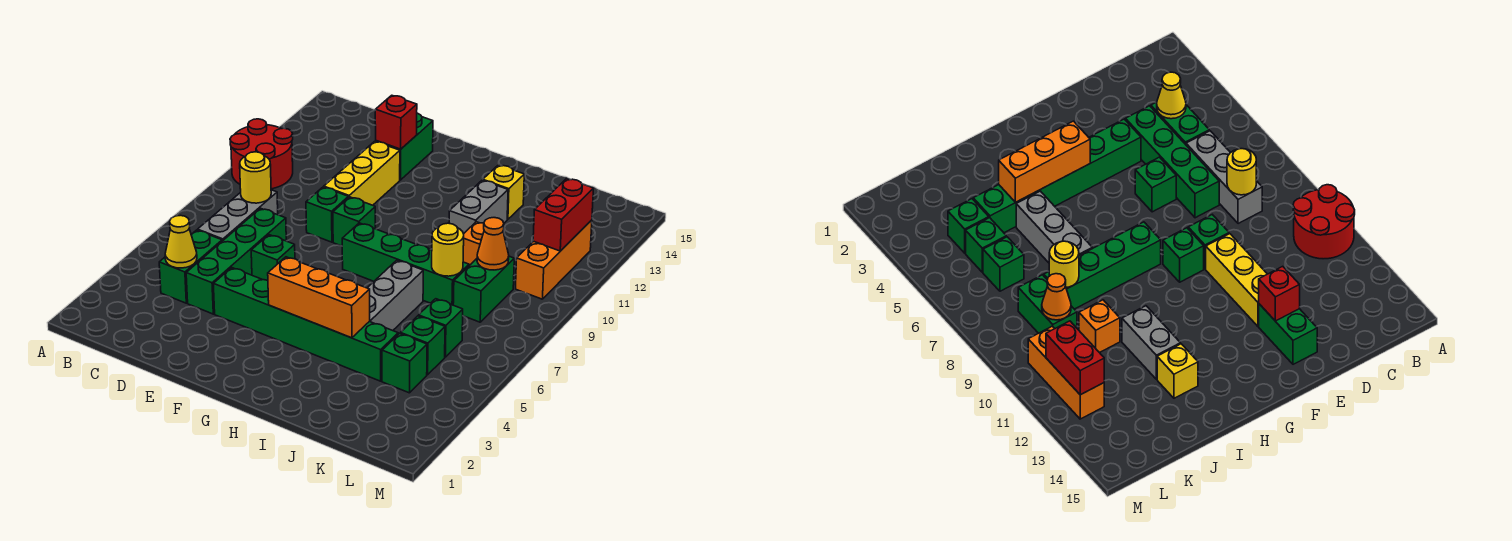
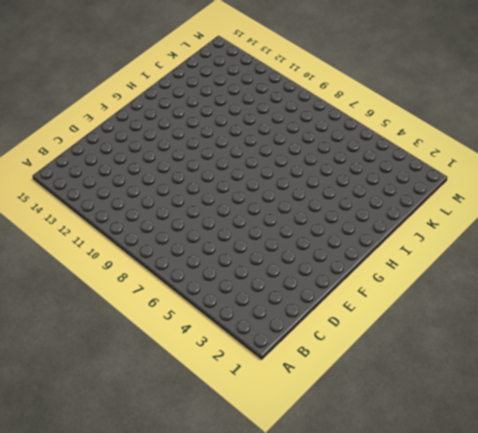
none -> red 2x2 round brick [230,119,293,189]
none -> green 1x2 brick [159,230,222,303]
none -> grey 1x3 brick [198,190,278,241]

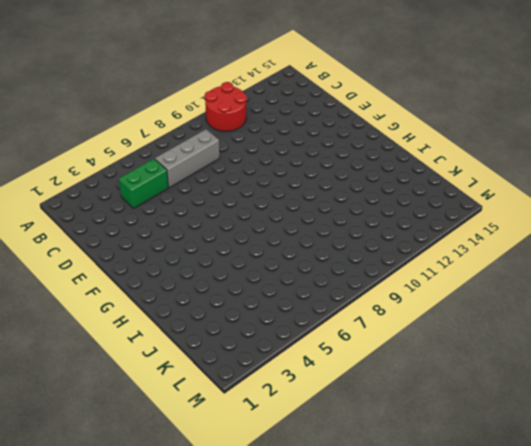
none -> green 1x4 brick [186,208,286,314]
none -> green 1x6 brick [213,267,398,381]
none -> green 1x1 brick [251,235,295,280]

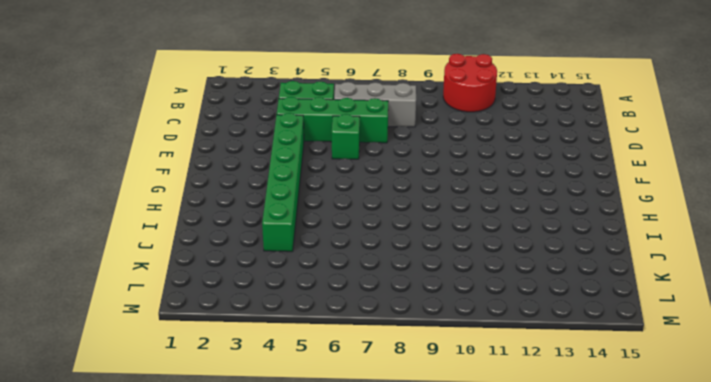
none -> green 1x1 brick [306,187,348,242]
none -> yellow 1x3 brick [324,141,400,205]
none -> green 1x2 brick [376,113,433,180]

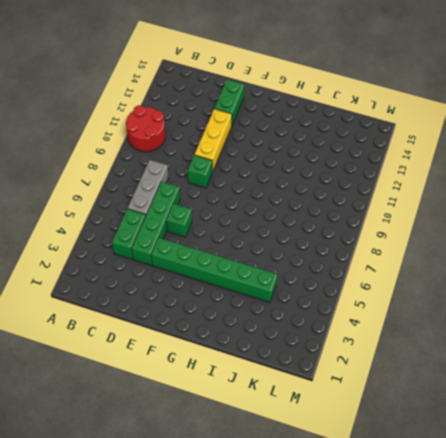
none -> green 1x1 brick [333,197,375,246]
none -> green 1x4 brick [342,223,469,305]
none -> grey 1x3 brick [368,260,423,331]

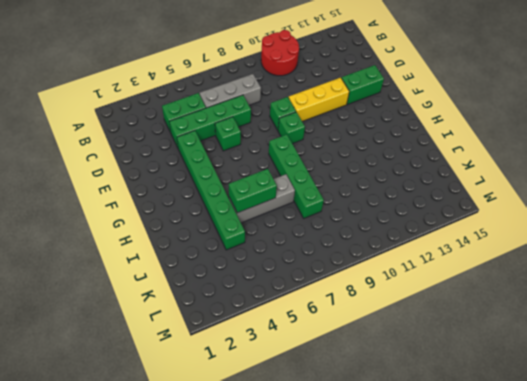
green 1x2 brick [229,169,277,213] -> green 1x2 brick moved to [453,256,514,322]
none -> grey 1x2 brick [449,180,508,234]
none -> yellow 1x1 brick [483,165,524,219]
none -> orange 1x1 brick [463,222,484,266]

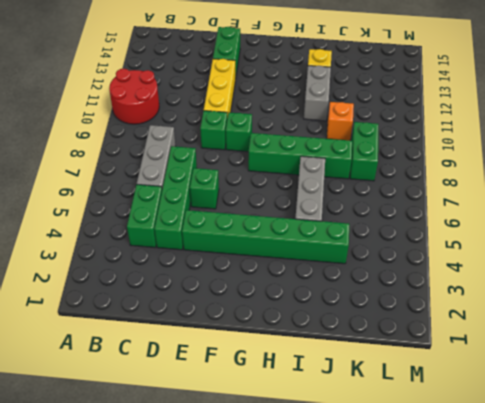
none -> green 1x1 brick [382,333,427,393]
none -> green 1x1 brick [400,316,445,375]
none -> green 1x1 brick [419,299,463,357]

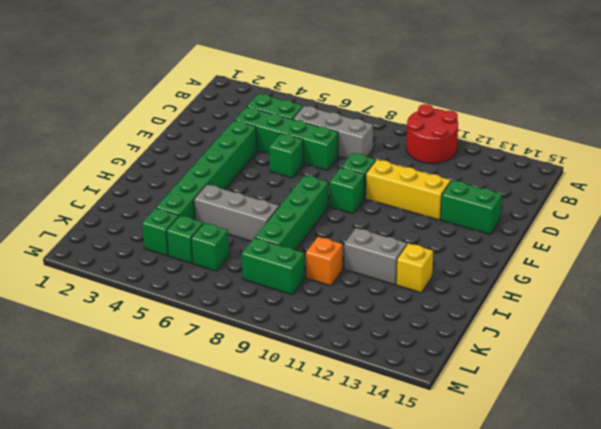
none -> orange 1x3 brick [516,220,592,299]
none -> yellow 1x1 cone [165,215,197,268]
none -> yellow 1x1 round brick [240,152,271,203]

